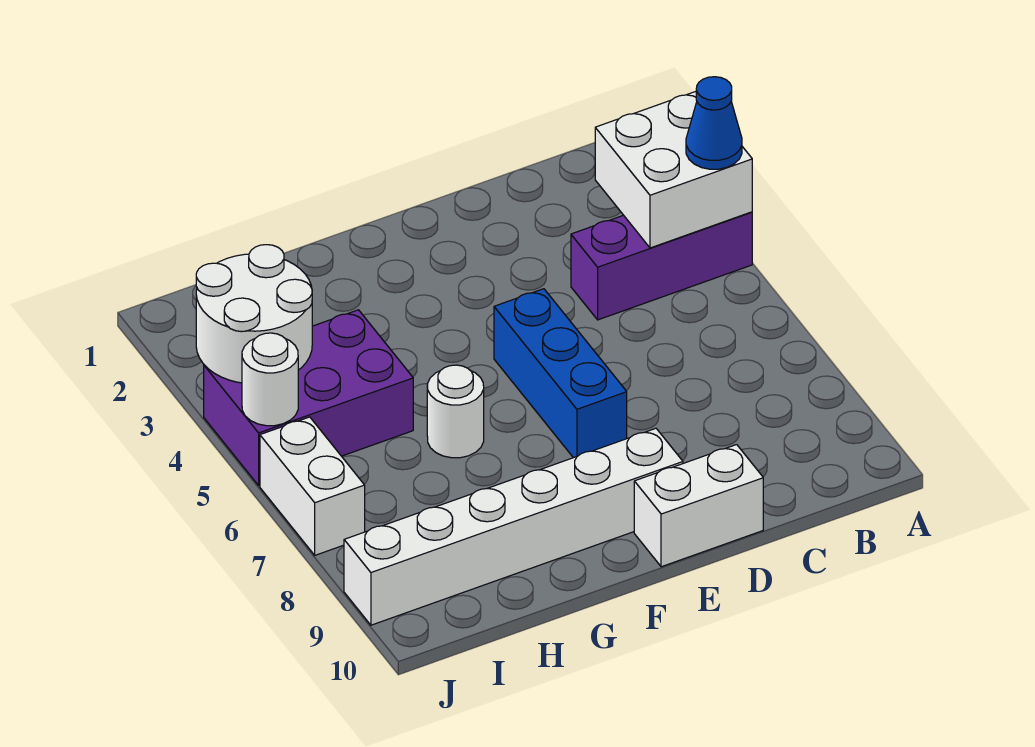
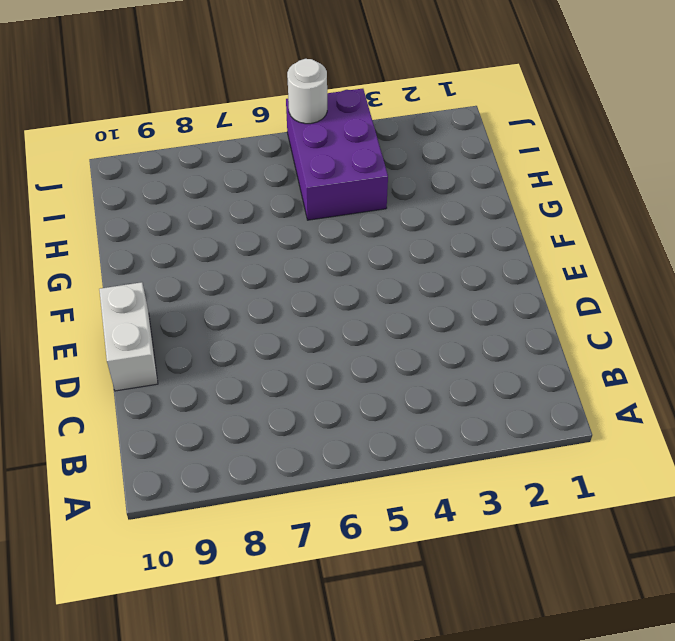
none -> purple 1x3 brick [571,212,752,320]
none -> blue 1x3 brick [494,289,627,458]

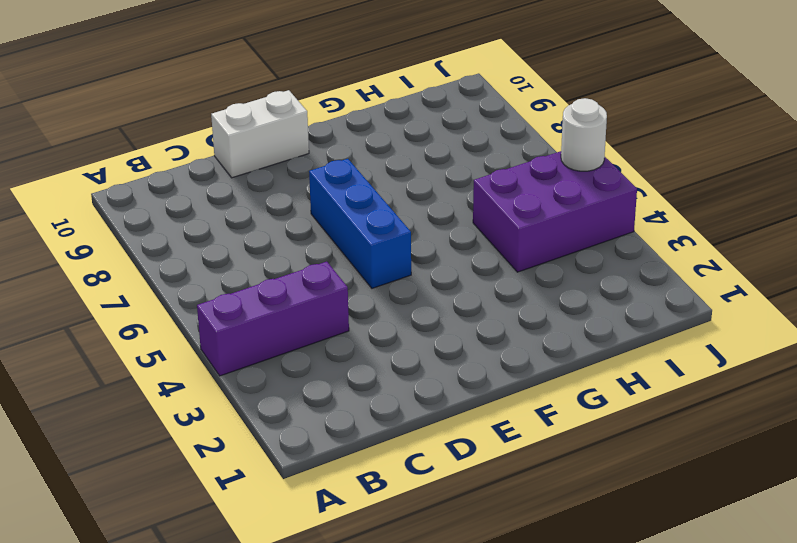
none -> white 1x6 brick [344,428,683,625]
none -> white 1x1 round brick [427,365,484,458]

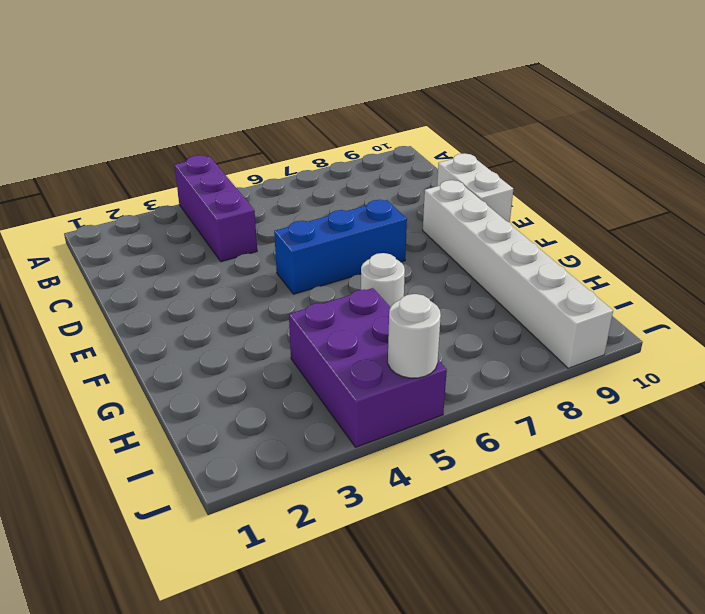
none -> white 1x2 brick [260,417,365,555]
none -> white 2x2 brick [595,92,752,248]

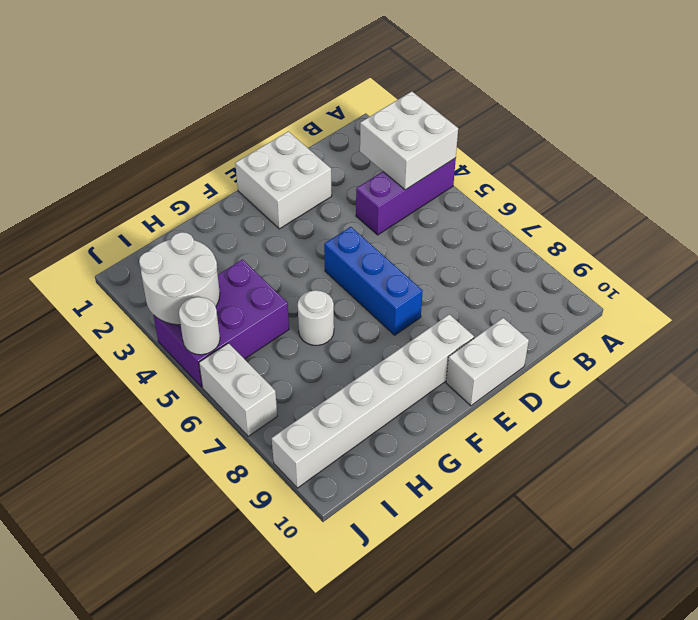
white 2x2 brick [235,131,332,229] -> none
none -> blue 1x1 cone [686,77,742,169]

